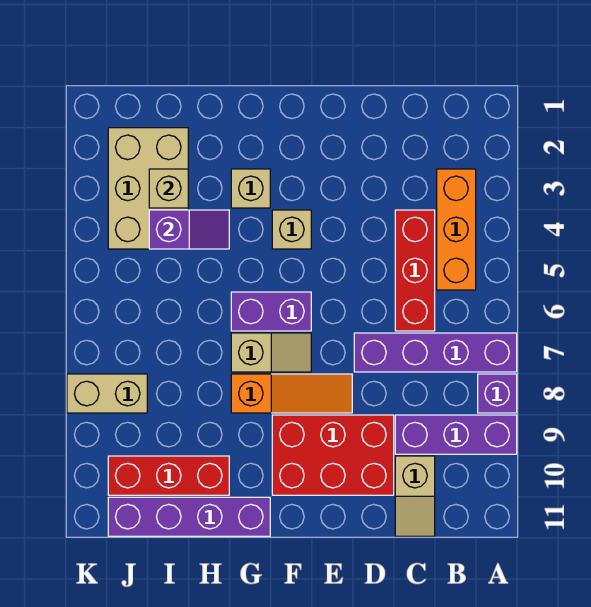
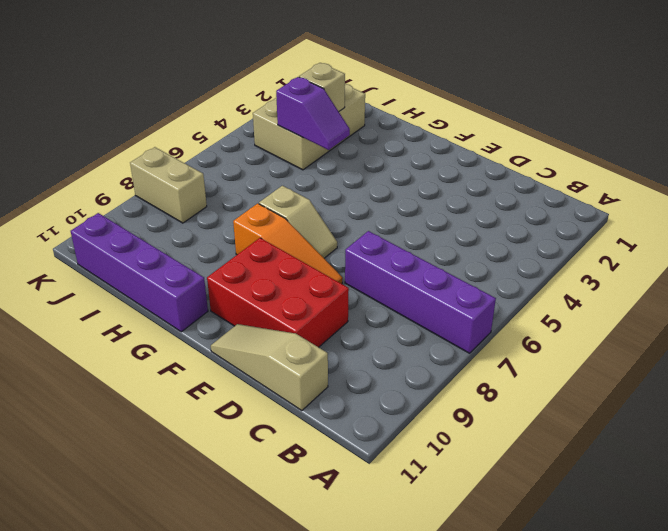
tan 1x3 slope [211,324,328,411] -> tan 1x2 slope [395,456,435,536]
none -> purple 1x1 brick [478,374,517,413]
none -> purple 1x3 brick [395,415,517,454]
none -> orange 1x3 brick [437,169,476,290]

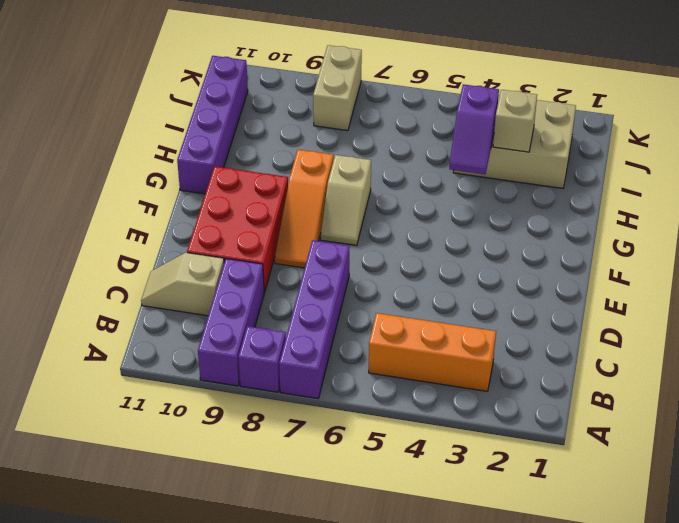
none -> red 1x3 brick [395,210,435,331]
none -> tan 1x1 brick [272,210,311,249]
none -> purple 1x2 brick [231,292,311,331]

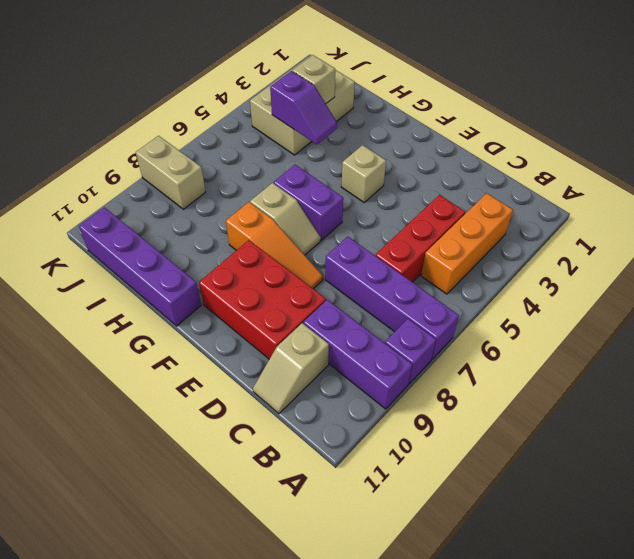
none -> tan 1x1 brick [231,169,270,208]
none -> red 1x3 brick [108,456,229,495]

